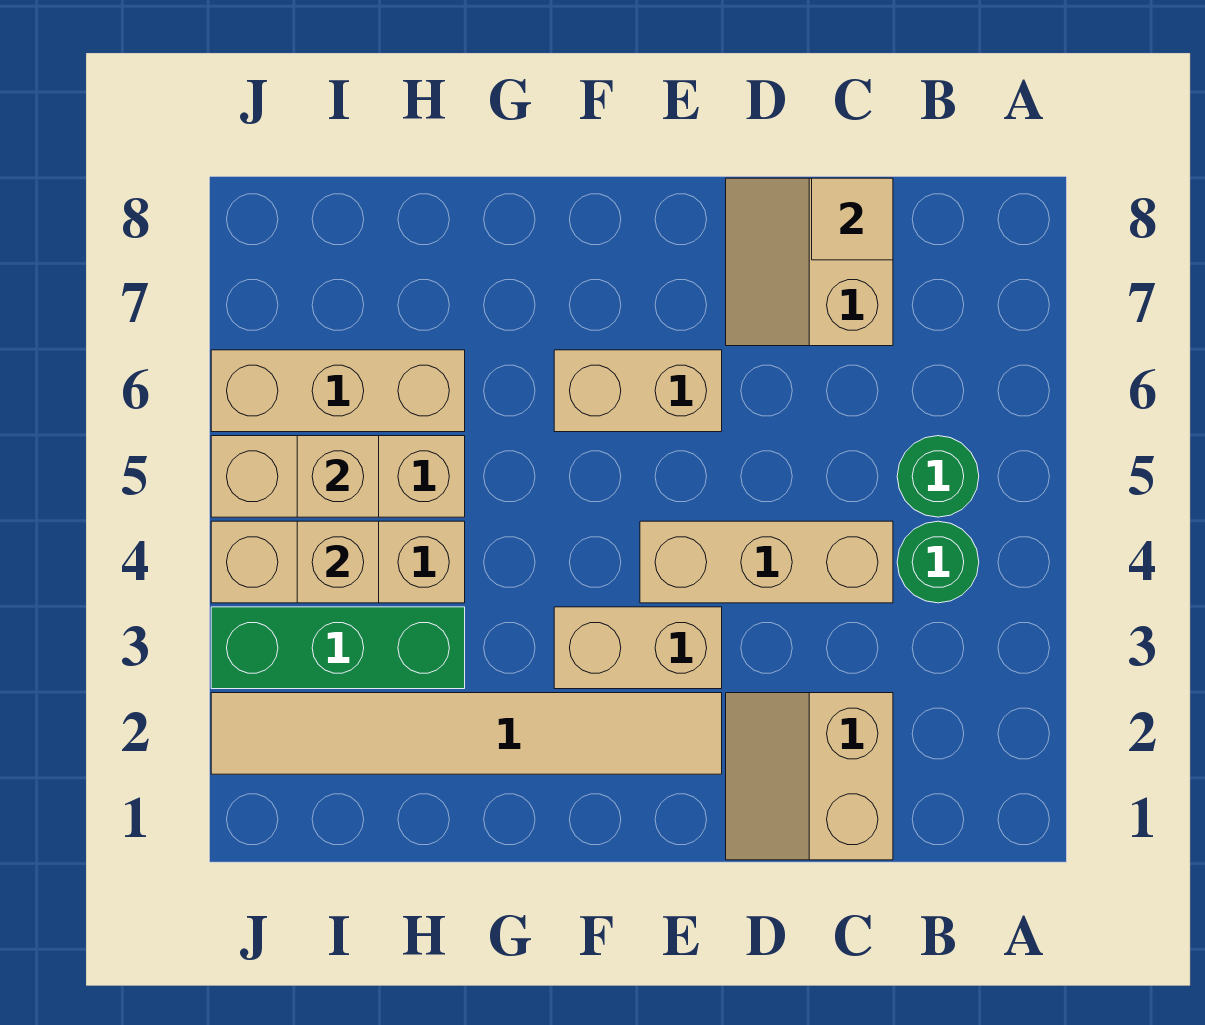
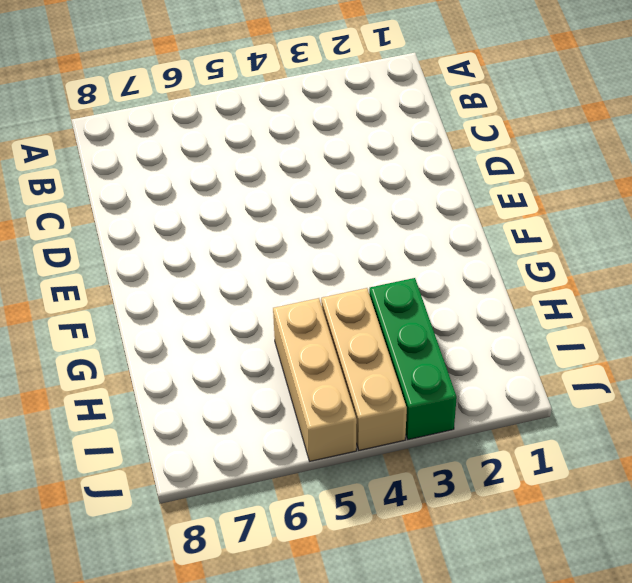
none -> green 1x1 round brick [897,521,979,603]
none -> green 1x1 round brick [897,436,979,517]
none -> tan 2x2 slope [726,693,893,860]

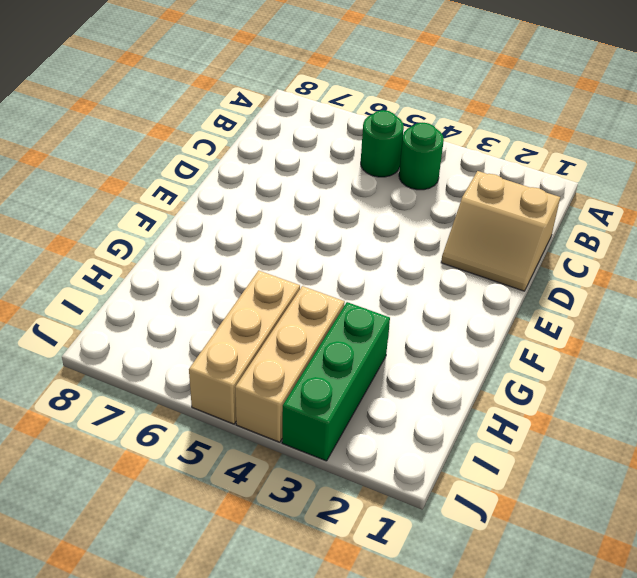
none -> tan 1x3 brick [640,521,893,603]
none -> tan 2x2 slope [726,178,893,346]
none -> tan 1x6 tile [211,693,722,774]

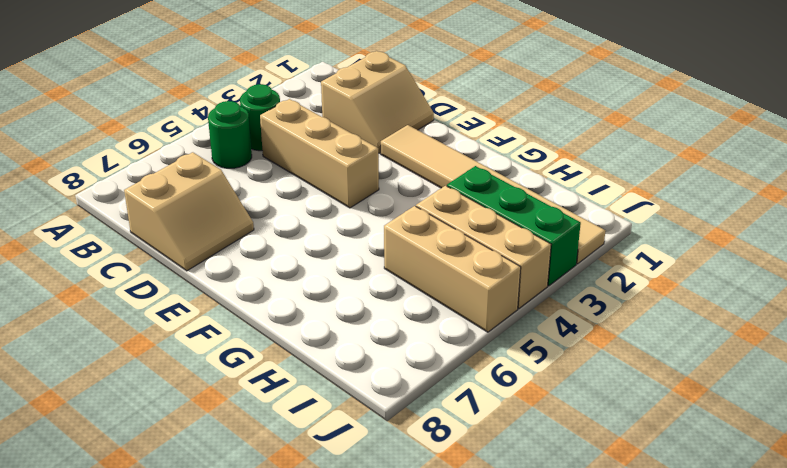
none -> tan 1x2 brick [554,607,722,689]
none -> tan 1x2 brick [554,350,722,432]
none -> tan 1x3 brick [211,350,465,432]

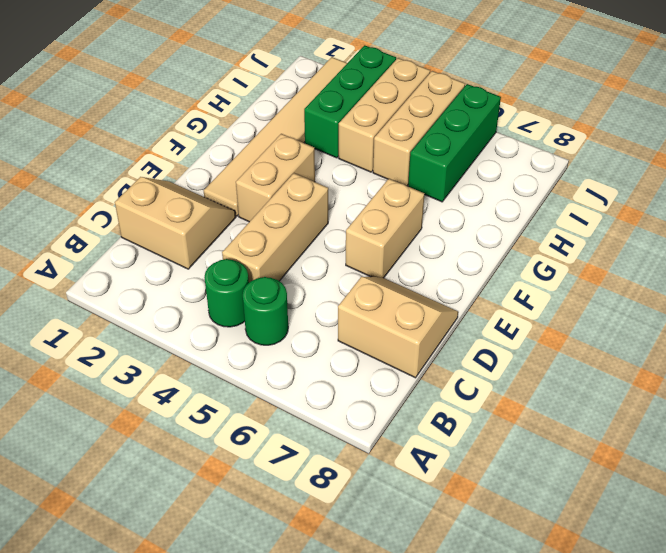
green 1x3 brick [408,84,501,202] -> tan 1x3 brick [211,350,465,432]
none -> tan 1x1 tile [812,178,893,260]
none -> tan 1x1 brick [297,521,379,603]
none -> tan 1x1 brick [297,436,379,517]

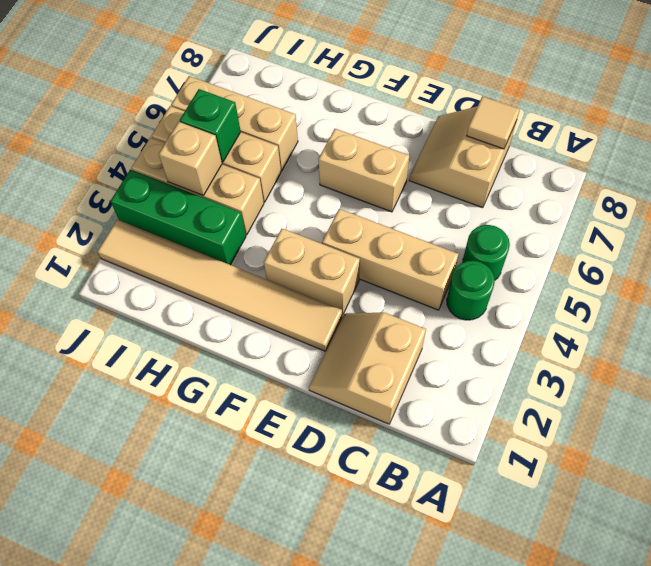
green 1x1 brick [180,89,241,162] -> tan 1x1 brick [297,436,379,517]

